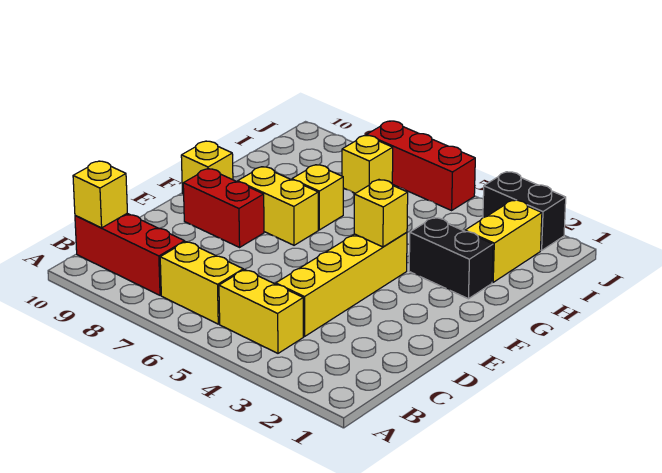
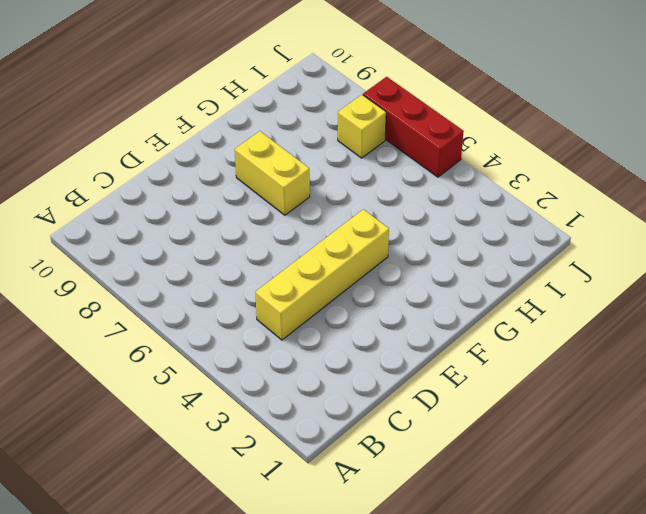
none -> yellow 1x2 brick [219,270,303,353]
none -> yellow 1x2 brick [160,242,243,324]
none -> red 1x3 brick [75,214,185,295]

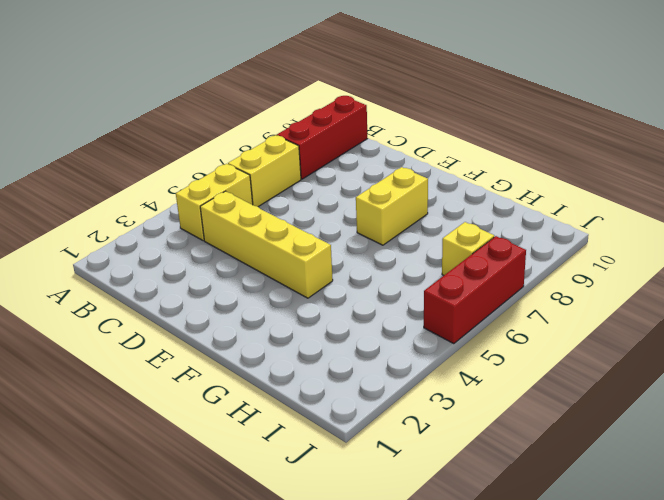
none -> red 1x2 brick [183,169,264,247]
none -> yellow 1x1 brick [181,141,233,194]
none -> black 1x2 brick [409,217,493,299]

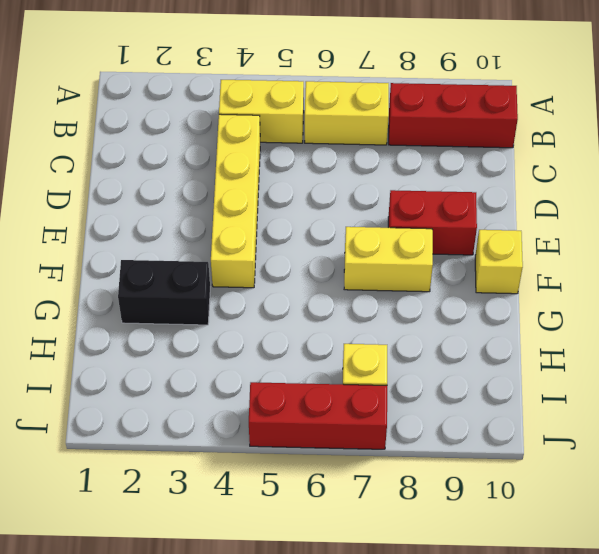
none -> yellow 1x1 brick [292,165,343,230]
none -> yellow 1x2 brick [465,200,542,282]
none -> black 1x2 brick [483,172,566,251]

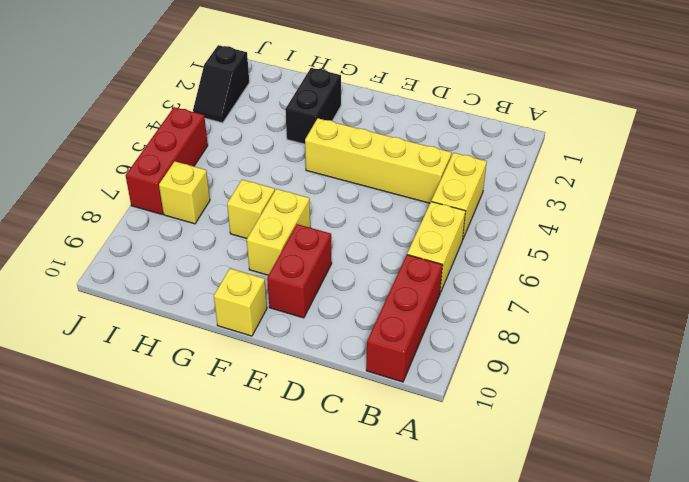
black 1x2 slope [193,45,249,123] -> black 1x2 brick [483,172,566,251]
none -> yellow 1x2 brick [465,200,542,282]
none -> yellow 1x1 brick [73,161,127,228]
none -> yellow 1x1 brick [354,180,408,247]

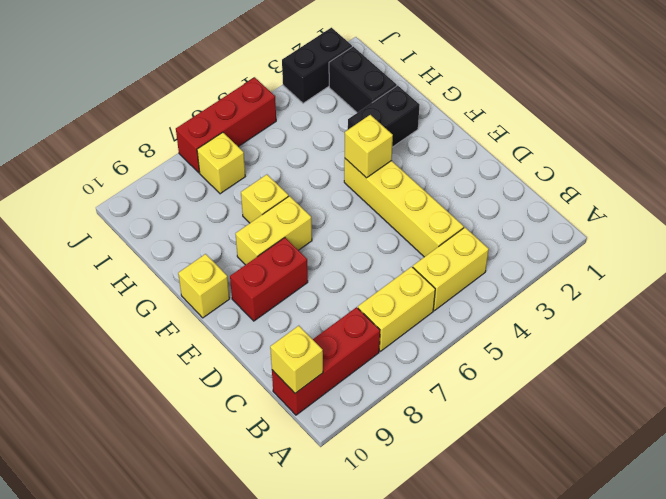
black 1x2 brick [329,47,397,113] -> yellow 1x2 brick [465,200,542,282]

